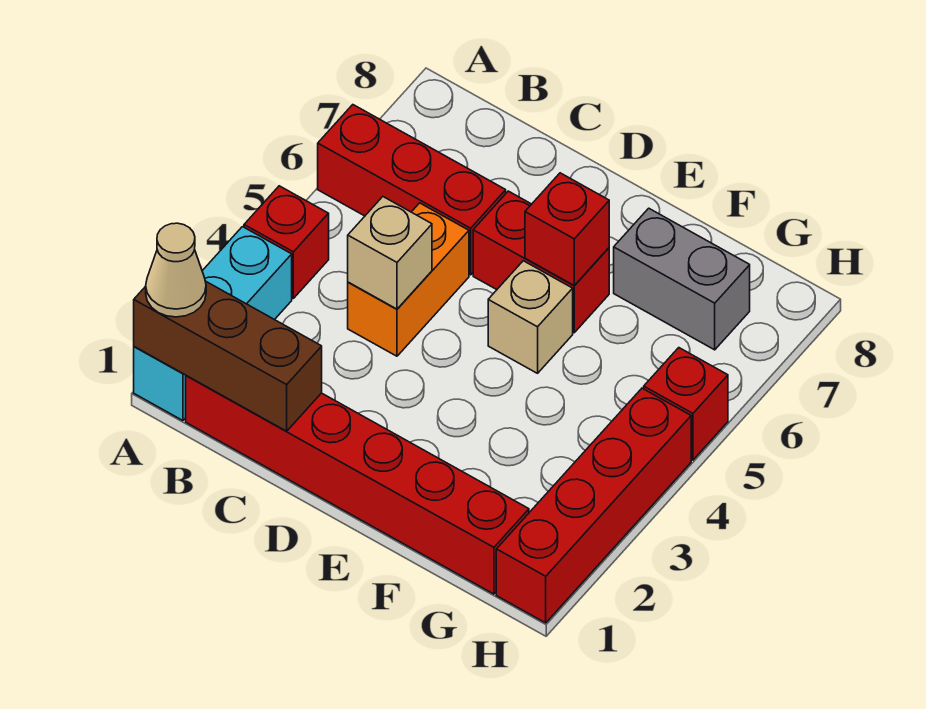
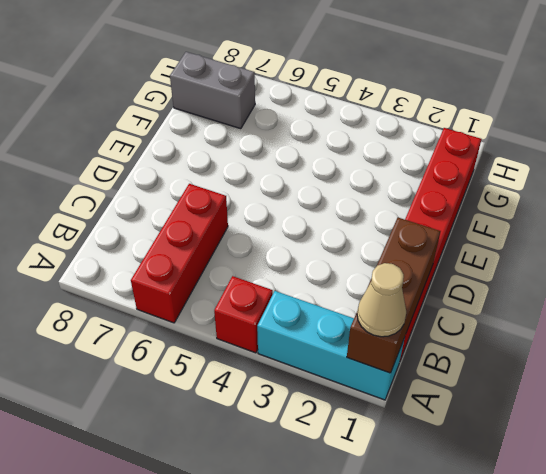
grey 1x2 brick [170,52,255,129] -> grey 1x2 brick turned to [614,208,750,350]
none -> orange 1x2 brick [348,203,469,356]
none -> red 1x2 brick [473,191,609,333]
none -> tan 1x1 brick [488,261,573,373]

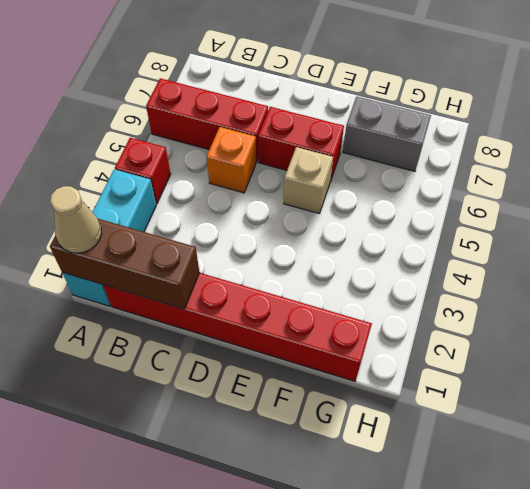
orange 1x1 brick [207,127,256,193] -> orange 1x2 brick [348,203,469,356]
none -> red 1x4 brick [496,388,691,623]
none -> red 1x1 brick [644,348,728,460]
none -> tan 1x1 brick [348,197,432,309]

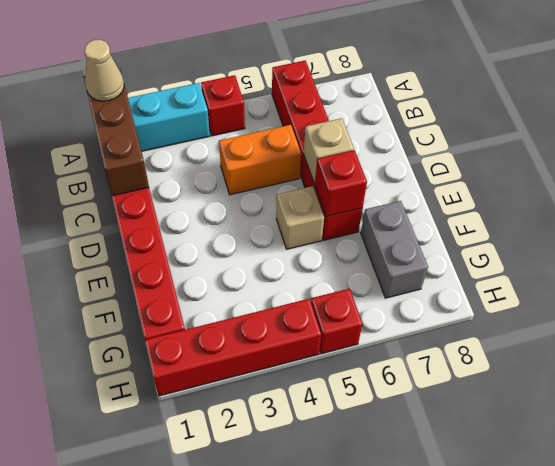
tan 1x1 brick [304,118,354,184] -> tan 1x1 brick moved to [348,197,432,309]

